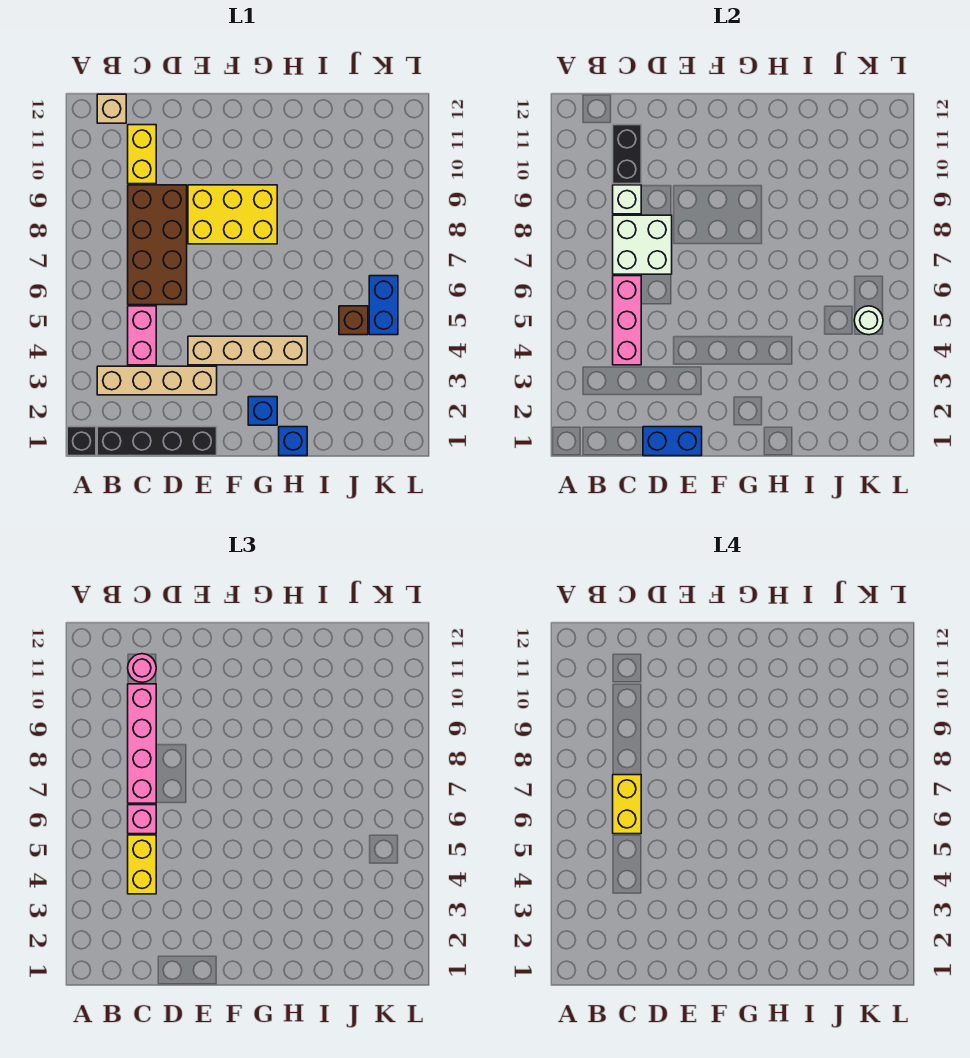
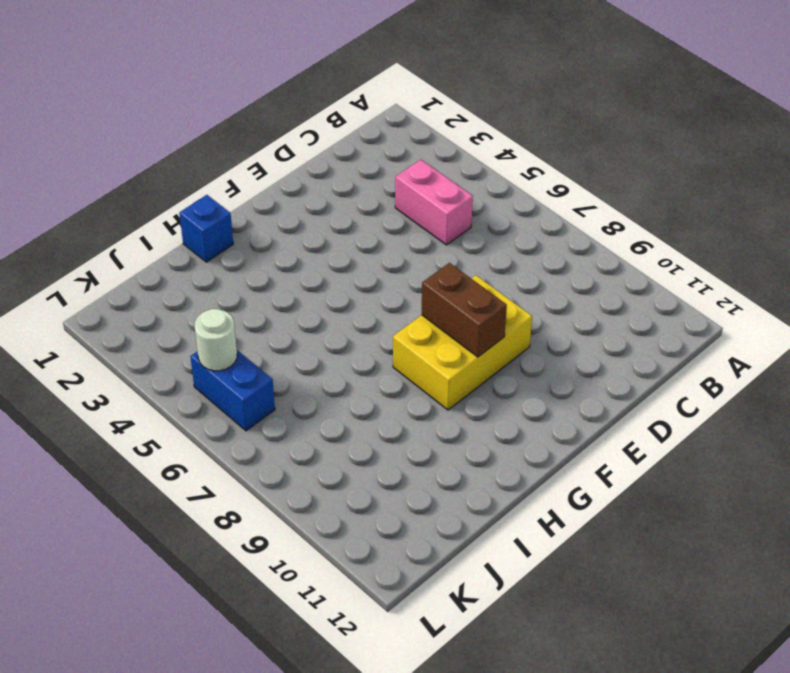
brown 1x2 brick [422,263,507,357] -> none
none -> black 1x1 brick [67,427,96,456]
none -> black 1x4 brick [97,427,217,456]
none -> tan 1x4 brick [97,366,217,395]

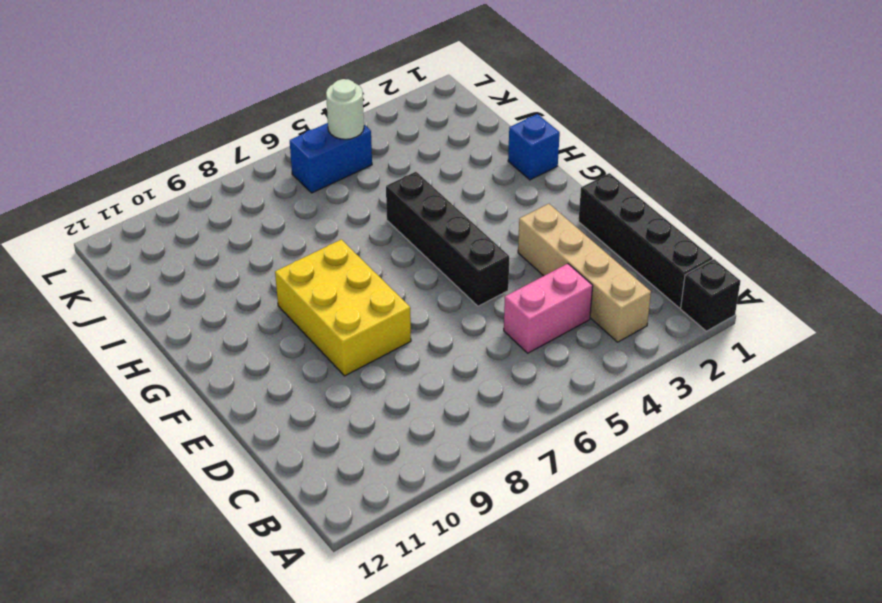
black 1x4 brick [386,172,509,306] -> none
none -> tan 1x1 brick [97,94,126,123]
none -> brown 2x4 brick [128,185,187,305]
none -> yellow 1x2 brick [128,125,156,184]

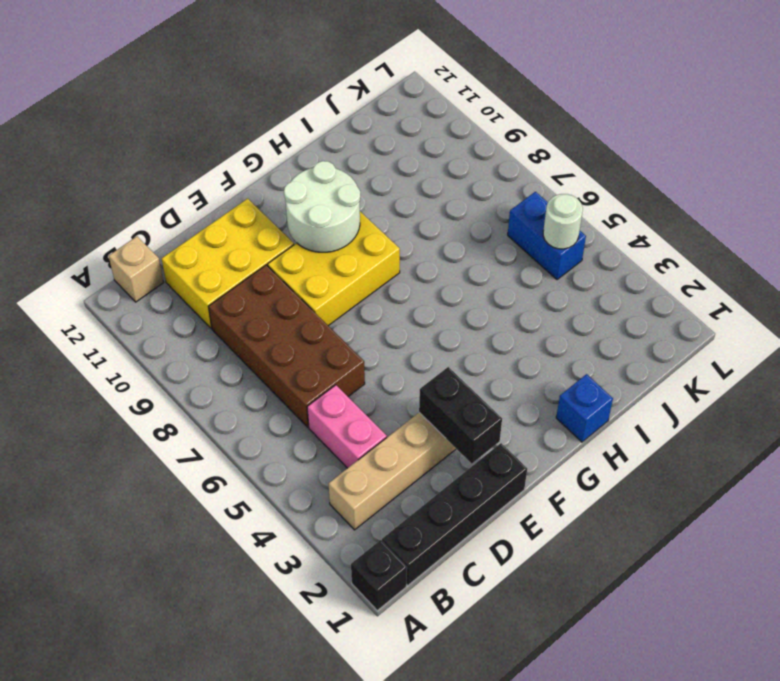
yellow 2x3 brick [162,199,294,328] -> yellow 1x2 brick [128,125,156,184]
black 1x2 brick [419,367,502,464] -> black 1x2 brick moved to [613,125,641,184]
white 2x2 round brick [284,161,360,252] -> none
none -> tan 1x4 brick [188,336,307,365]
none -> blue 1x1 brick [248,397,277,425]
none -> brown 1x1 brick [339,306,368,335]

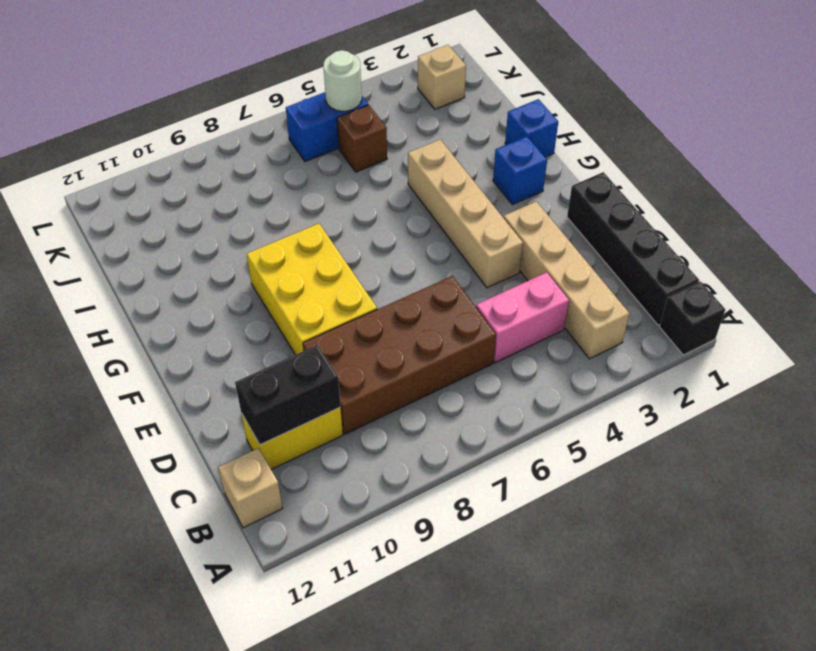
tan 1x1 brick [418,45,466,109] -> none
none -> pink 1x3 brick [613,276,641,365]
none -> white 2x2 brick [613,215,672,274]
none -> white 1x1 brick [613,185,641,214]

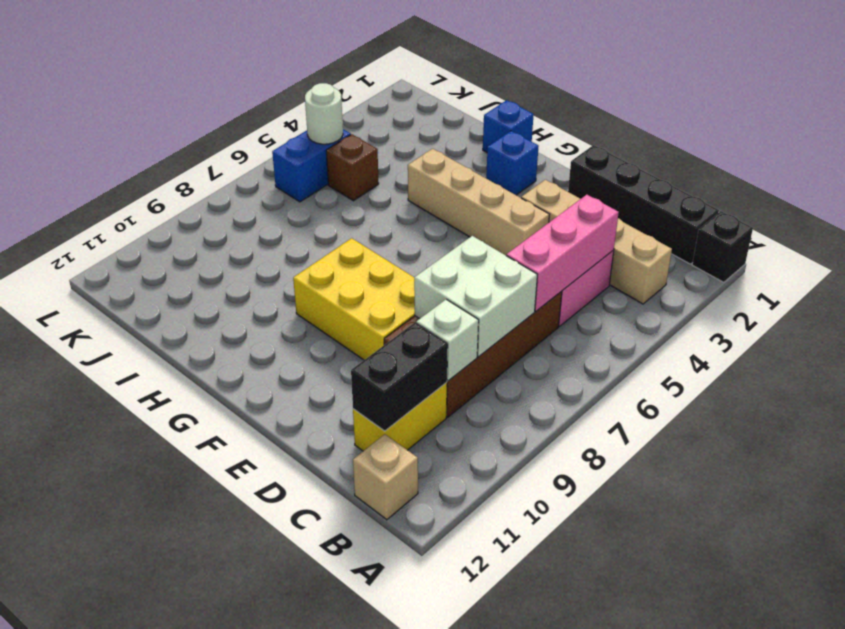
none -> blue 1x2 brick [643,427,702,456]
none -> yellow 1x2 brick [128,835,156,894]
none -> pink 1x1 brick [128,805,156,834]

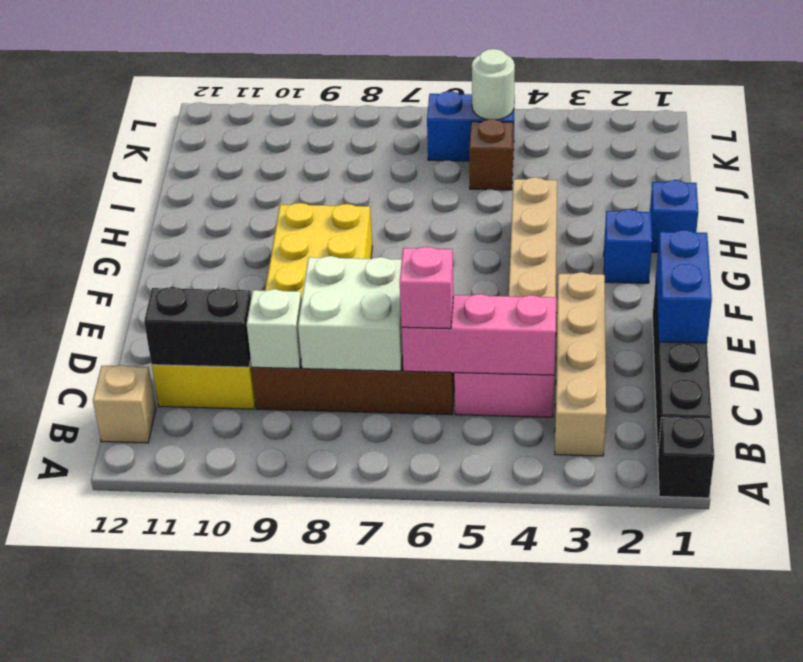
none -> yellow 1x2 brick [128,835,156,894]
none -> pink 1x4 brick [128,684,156,803]
none -> pink 1x1 round brick [128,654,156,682]

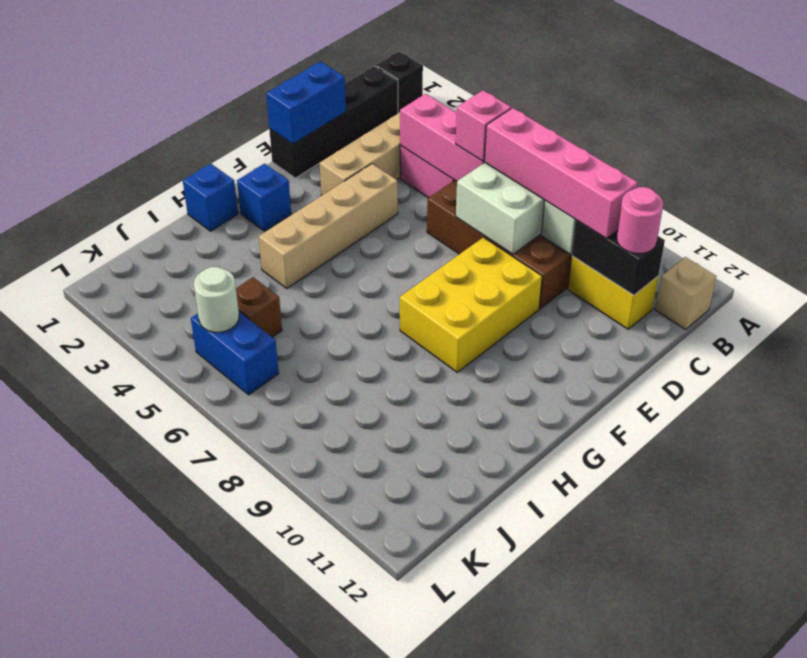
none -> yellow 1x2 brick [128,835,156,894]
none -> yellow 1x2 brick [613,775,641,834]

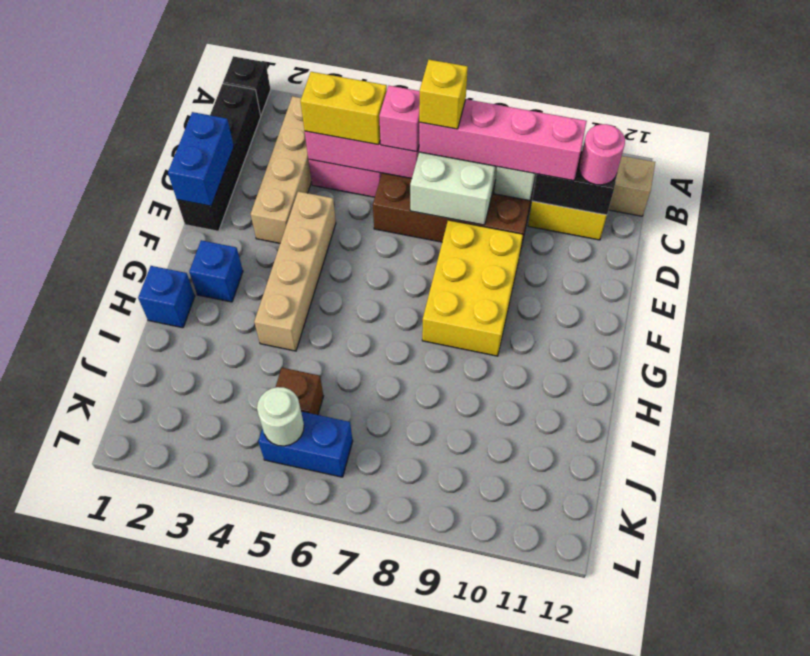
yellow 1x1 brick [419,60,468,129] -> yellow 1x2 brick [613,775,641,834]

